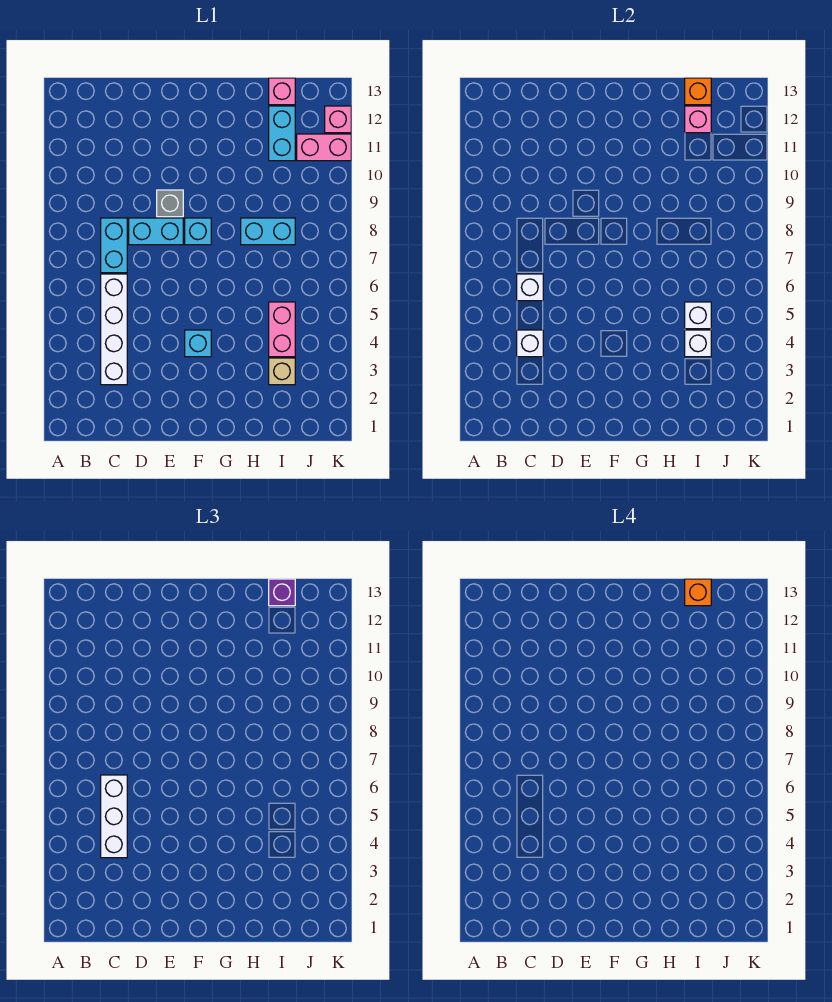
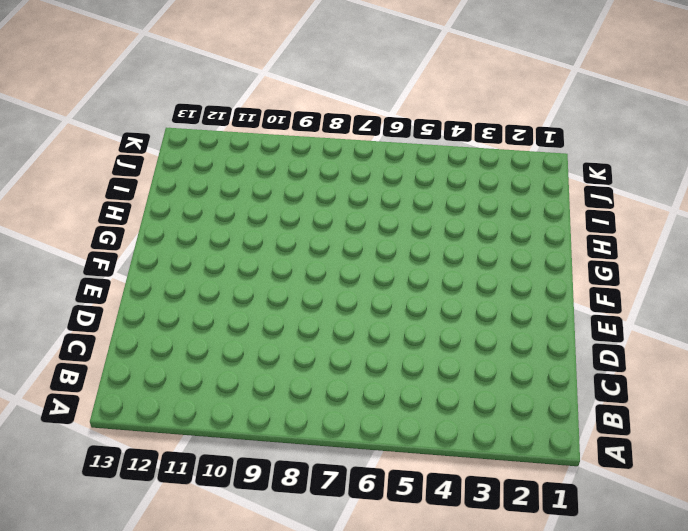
none -> white 1x4 brick [101,274,127,385]
none -> cyan 1x2 brick [101,218,127,273]
none -> cyan 1x2 brick [129,218,183,245]

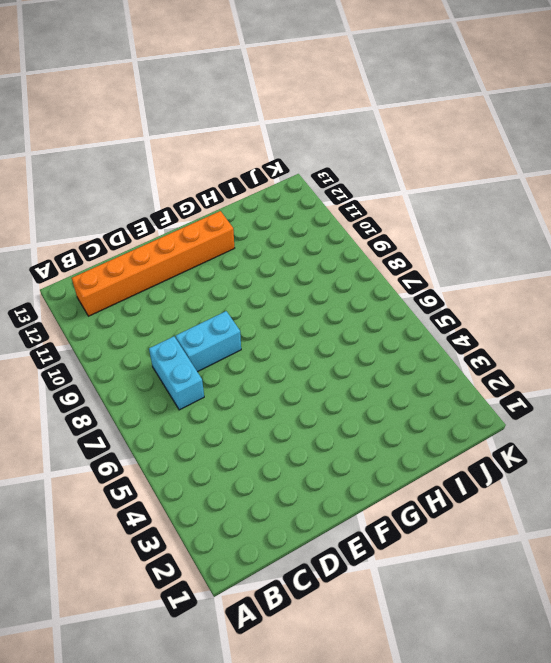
orange 1x6 brick [72,211,234,316] -> none
none -> white 1x4 brick [101,274,127,385]
none -> grey 1x1 brick [157,190,183,217]
none -> cyan 1x1 brick [185,330,211,357]

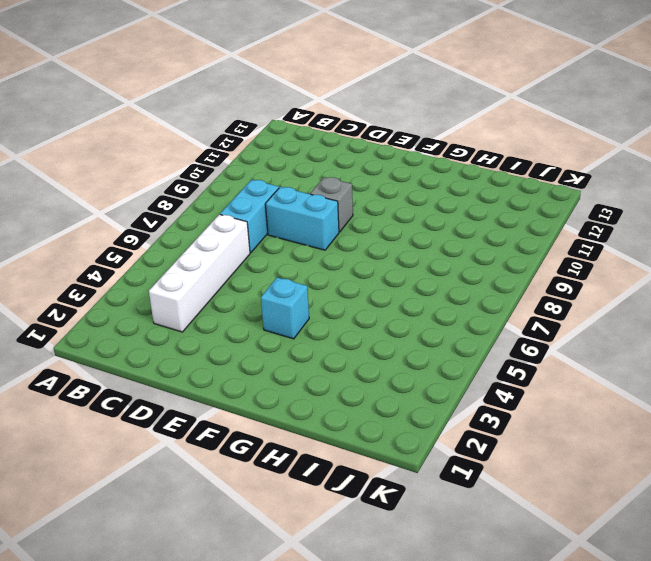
none -> cyan 1x1 brick [185,218,211,245]
none -> cyan 1x2 brick [241,218,295,245]
none -> tan 1x1 brick [269,358,295,385]

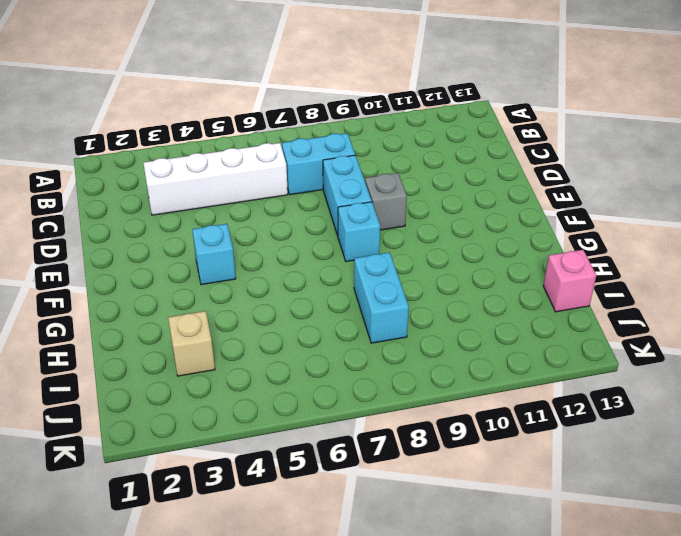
none -> pink 1x2 brick [269,302,295,357]
none -> cyan 1x2 brick [269,106,295,161]
none -> pink 1x2 brick [297,134,351,161]

